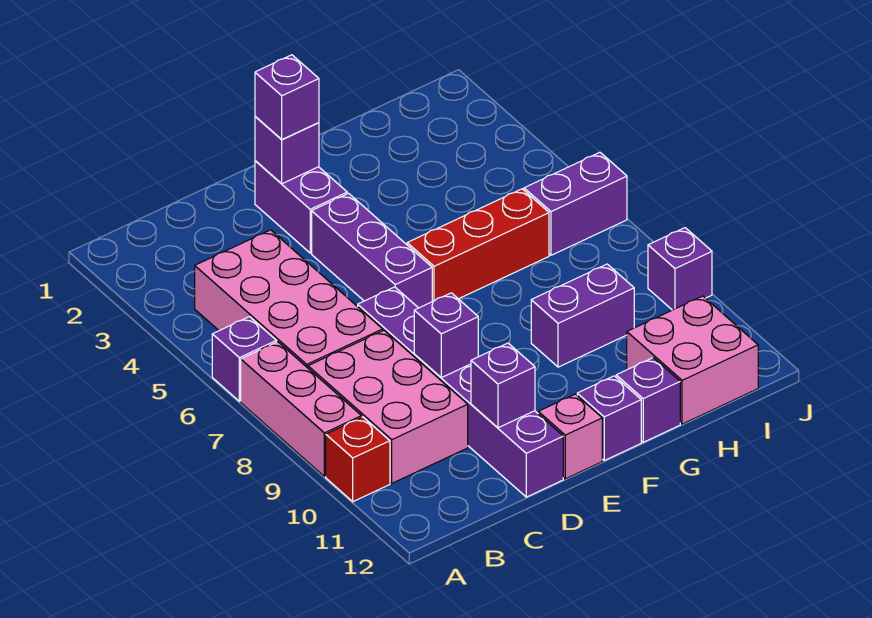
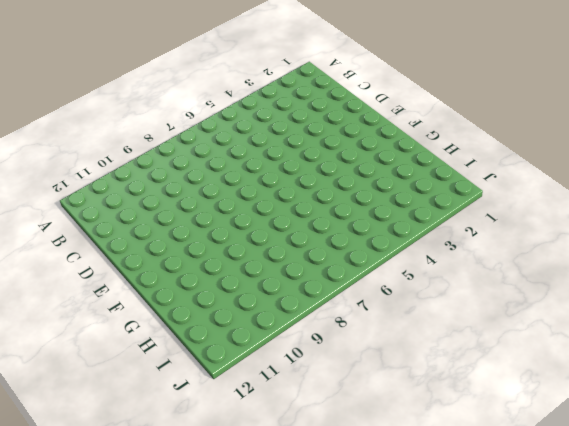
none -> purple 1x1 brick [212,317,276,401]
none -> pink 1x3 brick [241,342,362,477]
none -> red 1x1 brick [326,417,390,502]

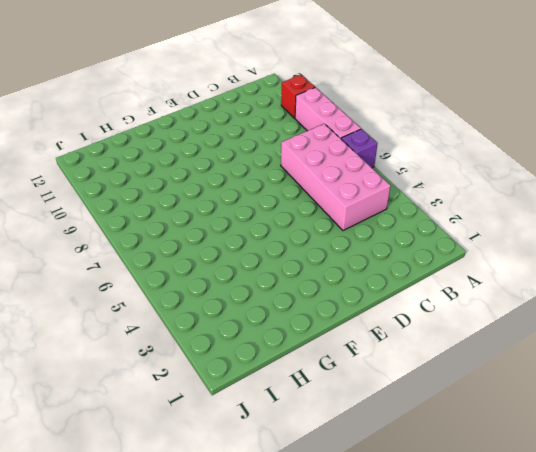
none -> pink 2x3 brick [308,330,468,483]
none -> purple 1x6 brick [358,287,563,497]
none -> purple 1x2 brick [255,161,347,253]

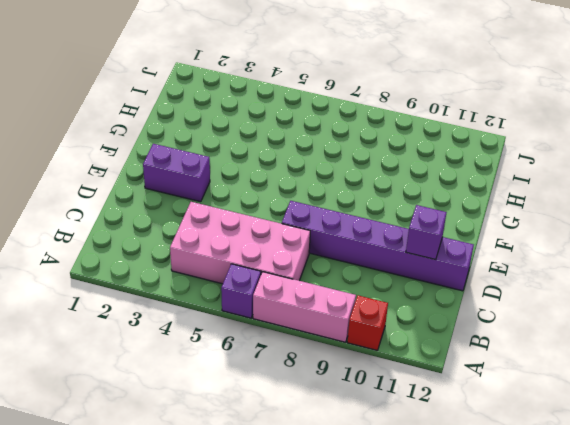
none -> pink 2x3 brick [308,330,468,483]
none -> purple 1x3 brick [312,194,432,308]
none -> pink 1x1 brick [538,394,602,479]

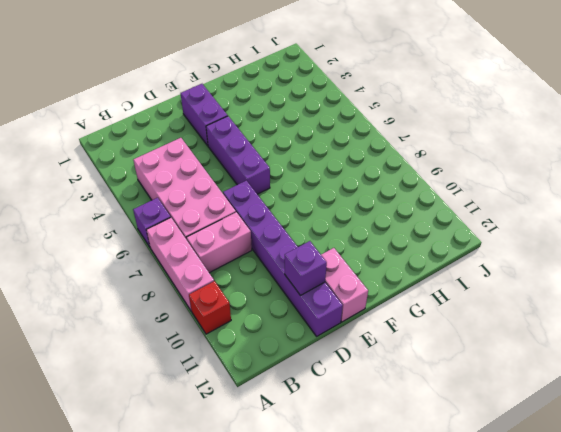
pink 1x2 brick [187,212,252,273] -> pink 2x3 brick [308,330,468,483]
pink 1x2 brick [321,248,368,322] -> pink 1x1 brick [538,394,602,479]
none -> red 1x3 brick [407,189,549,301]
none -> purple 1x1 brick [577,376,641,461]
none -> purple 1x2 brick [531,264,634,367]

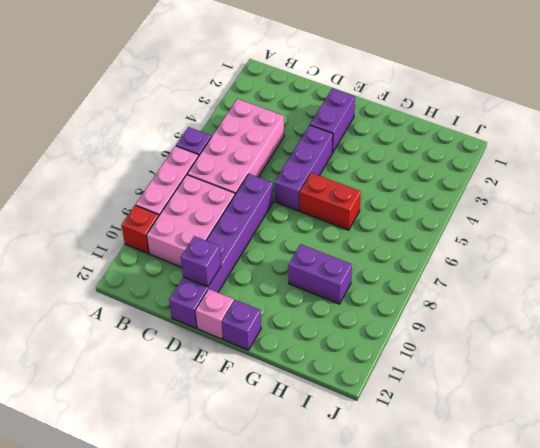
red 1x2 brick [300,173,361,230] -> red 1x3 brick [407,189,549,301]
none -> purple 1x1 brick [616,358,680,442]
none -> pink 2x2 brick [627,296,758,424]
none -> purple 1x2 brick [524,152,627,255]

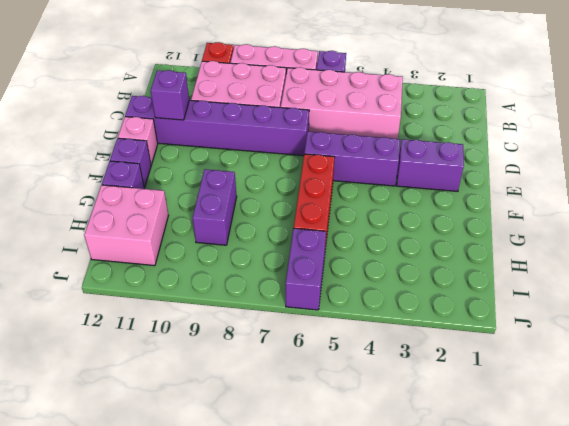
none -> purple 1x1 brick [648,228,712,310]
none -> purple 1x1 brick [414,293,478,378]
none -> purple 1x1 brick [255,116,319,184]

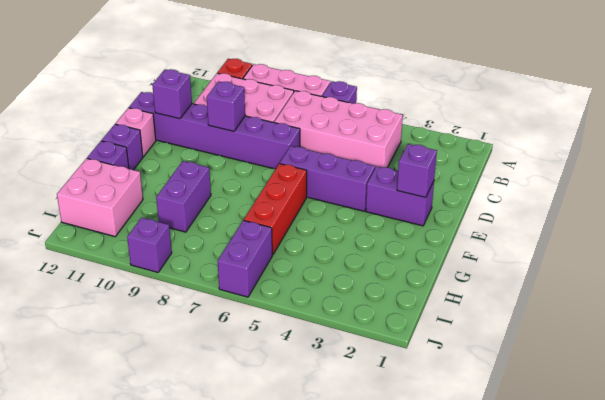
none -> purple 1x1 brick [255,55,319,139]

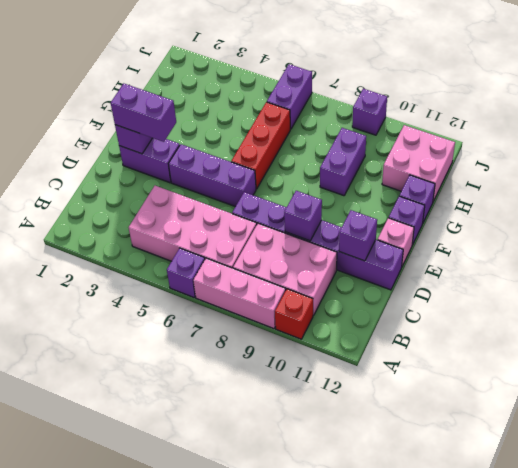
purple 1x2 brick [111,84,176,142] -> purple 1x1 brick [255,55,319,139]

